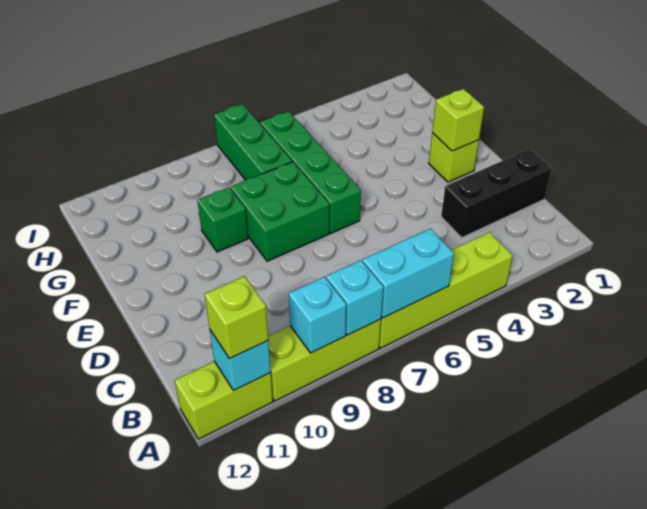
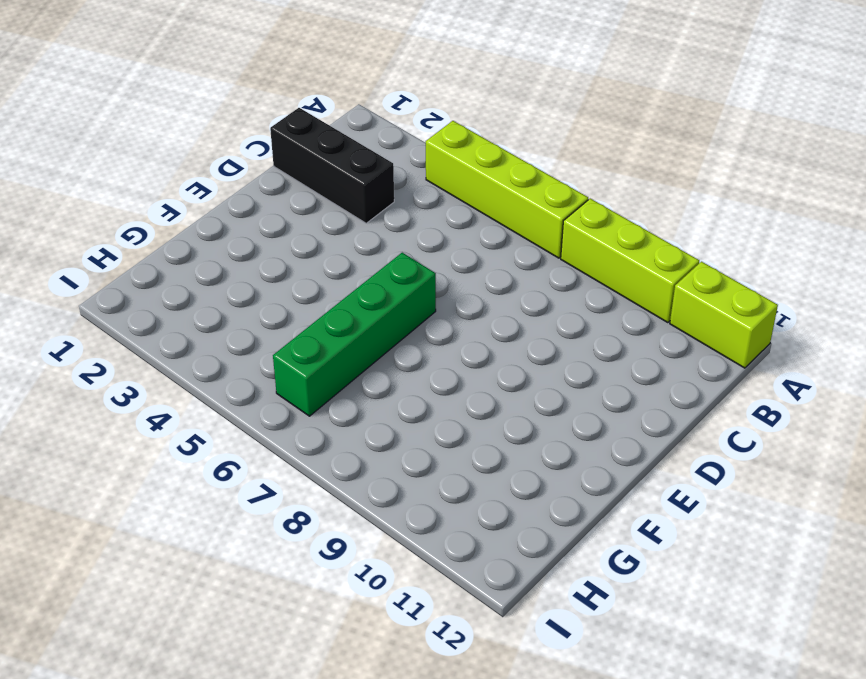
none -> lime 1x1 brick [429,133,479,182]
none -> green 2x2 brick [231,162,329,261]
none -> green 1x1 brick [197,187,248,252]

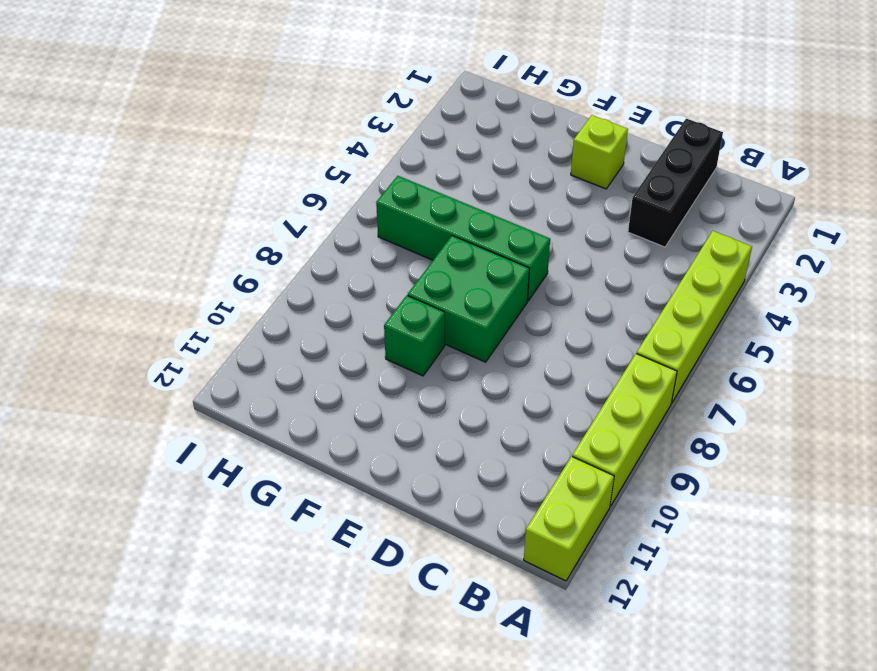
none -> green 1x3 brick [214,104,292,180]
none -> cyan 1x2 brick [363,229,454,318]
none -> cyan 1x1 brick [326,260,383,335]

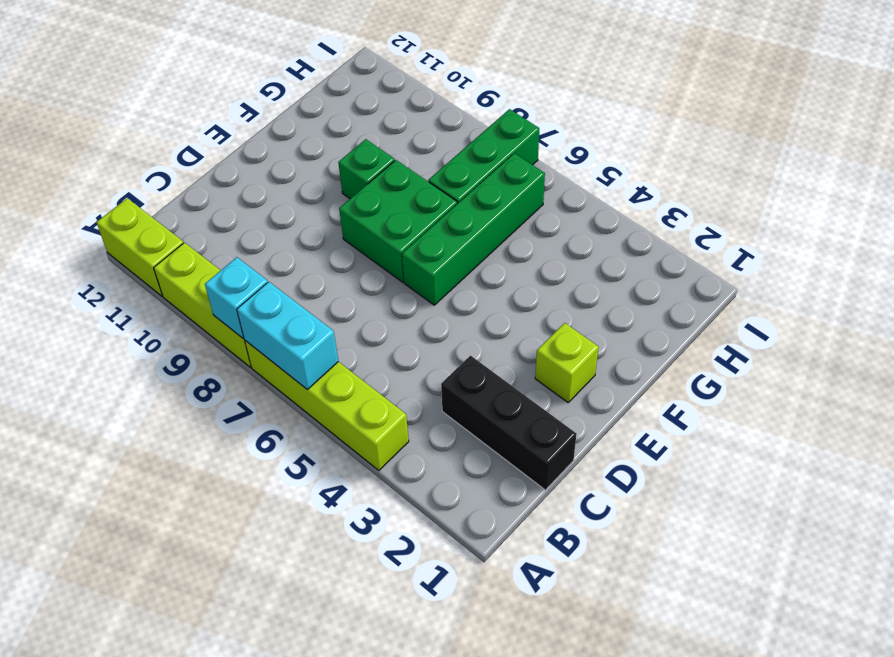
none -> cyan 1x1 brick [289,277,346,353]
none -> cyan 1x1 brick [210,330,271,390]
none -> lime 1x1 brick [432,89,484,151]

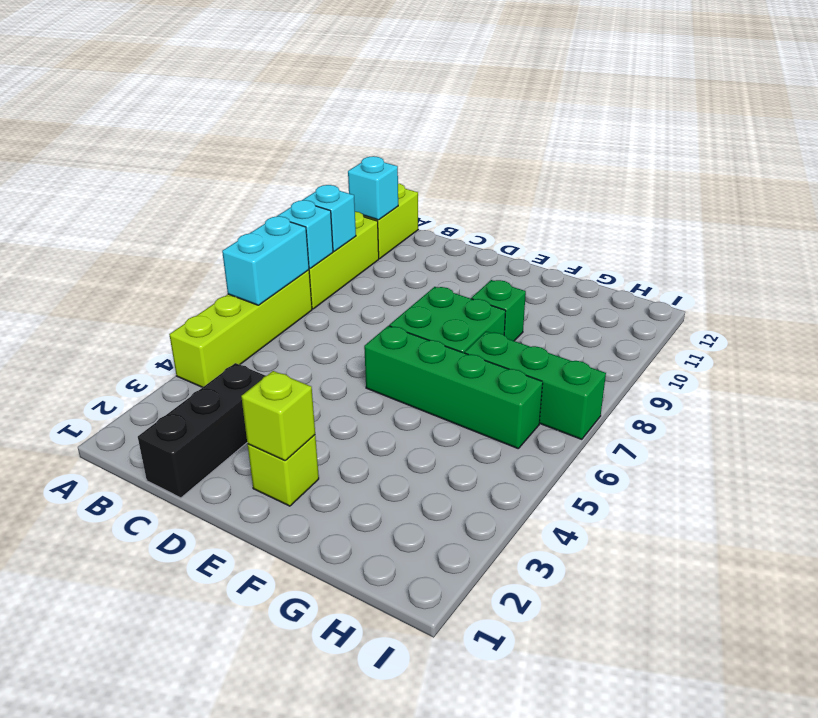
none -> lime 1x1 brick [205,276,268,359]

